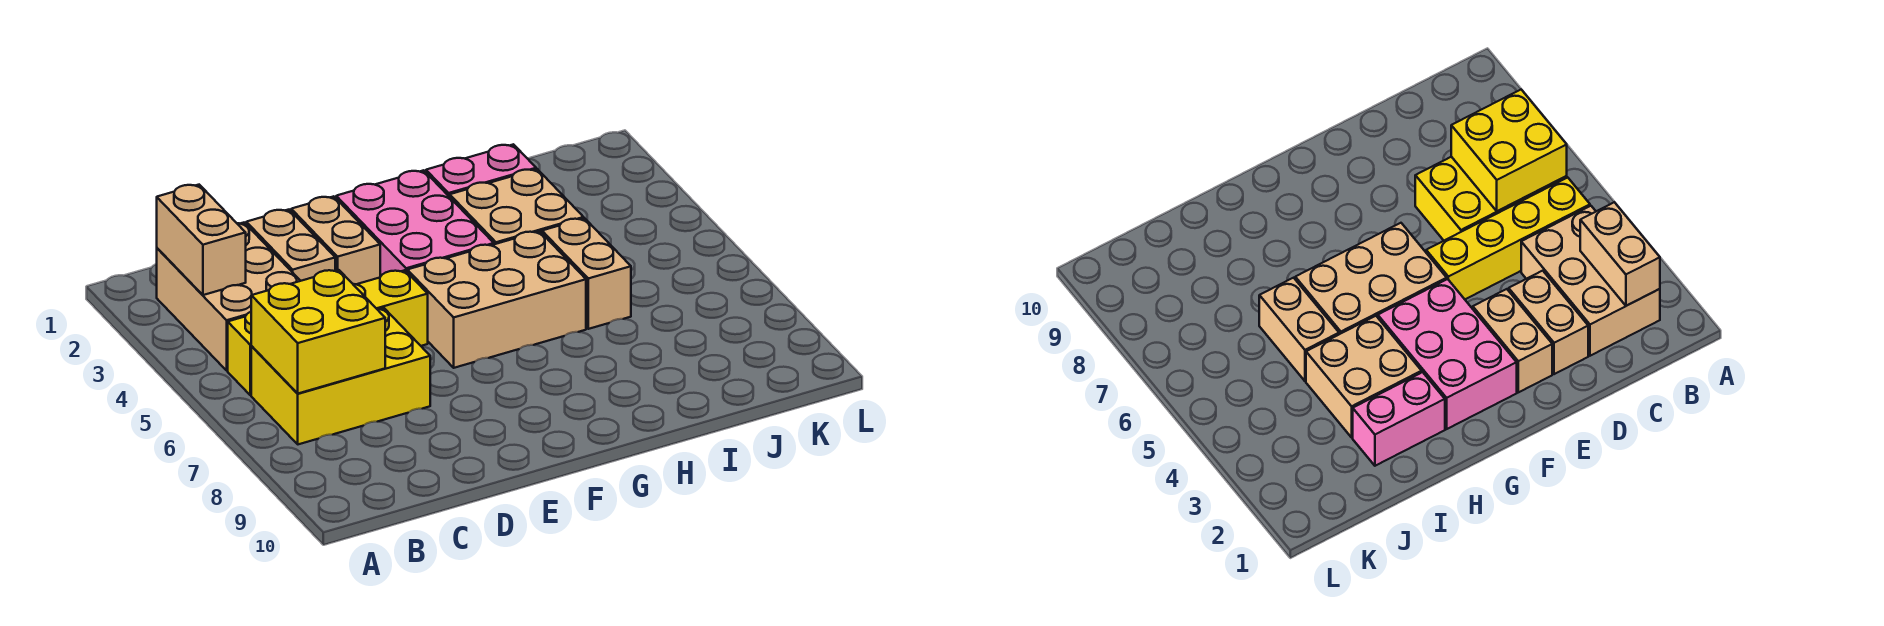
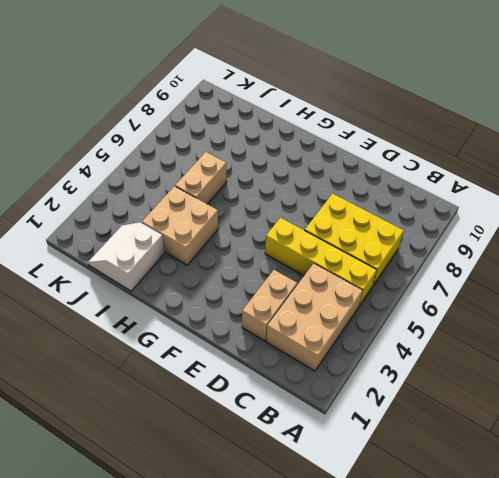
white 2x2 slope [88,222,164,291] -> pink 1x2 brick [426,144,536,197]
none -> tan 1x2 brick [291,196,380,284]
none -> pink 2x3 brick [336,170,494,277]
none -> tan 2x3 brick [407,231,586,368]

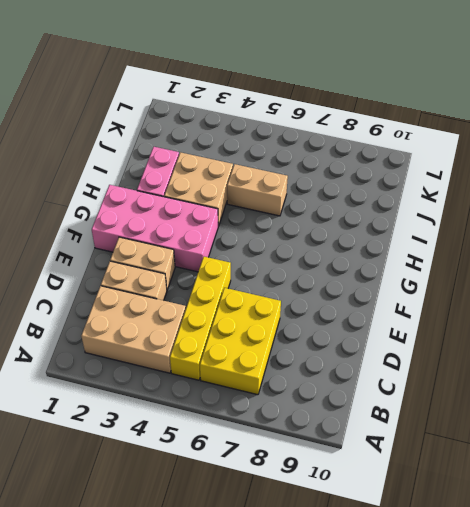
pink 2x4 brick [92,185,218,272] -> pink 2x3 brick [336,170,494,277]
none -> tan 2x3 brick [407,231,586,368]
none -> tan 1x2 brick [157,185,246,295]
none -> yellow 2x2 brick [251,270,385,393]

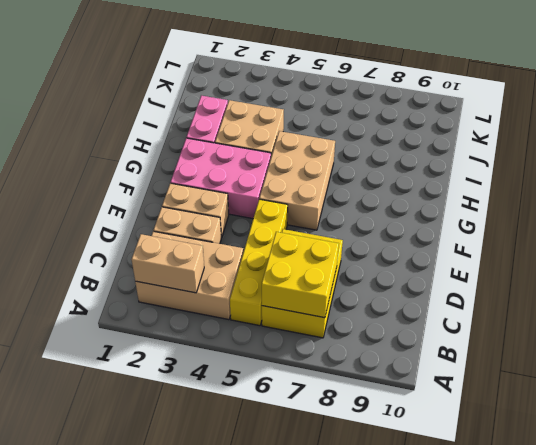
none -> tan 1x2 brick [542,218,631,329]

